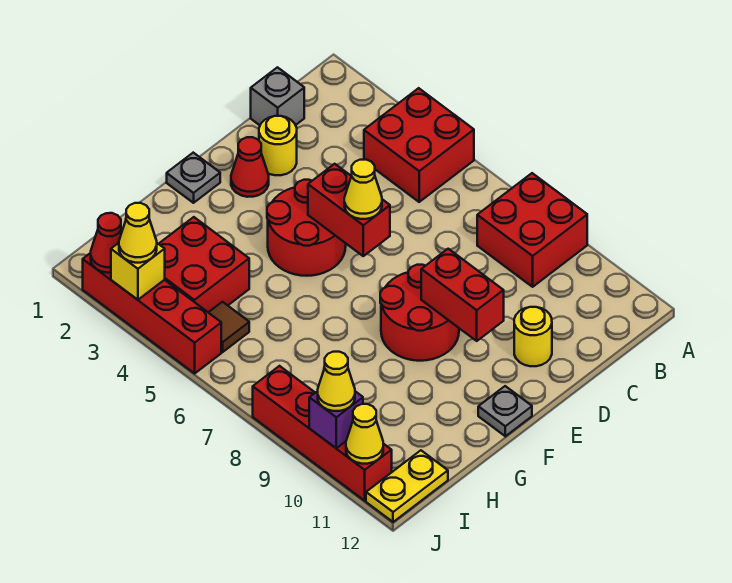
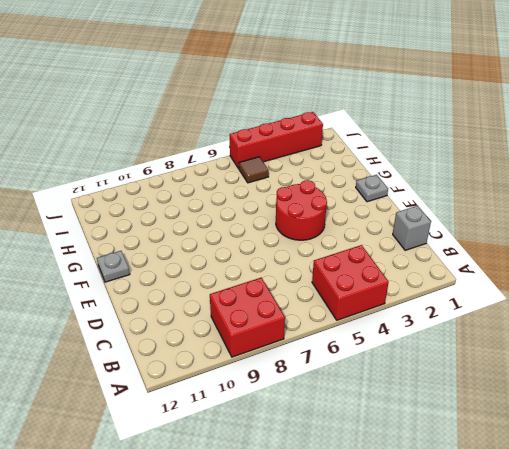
none -> yellow 1x1 round brick [259,116,297,175]
none -> yellow 1x1 round brick [514,307,552,366]
none -> red 1x1 cone [231,137,269,197]

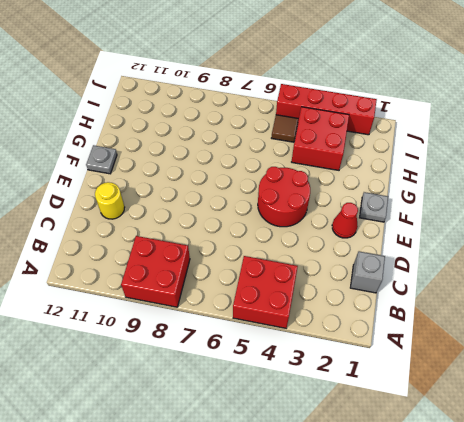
none -> yellow 1x1 round brick [259,116,297,175]
none -> red 2x2 round brick [380,265,459,361]
none -> yellow 1x2 plate [366,450,448,522]

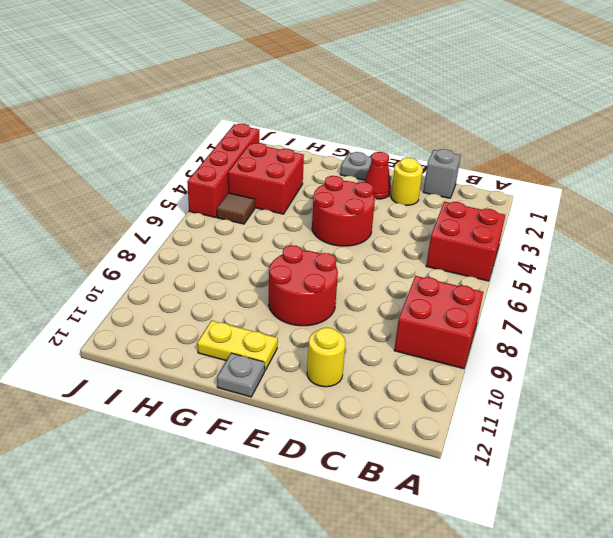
yellow 1x2 plate [197,321,278,371] -> yellow 1x2 plate moved to [366,450,448,522]
none -> red 1x4 brick [253,366,392,501]
none -> red 1x2 brick [308,164,390,256]
none -> red 1x2 brick [421,249,504,341]

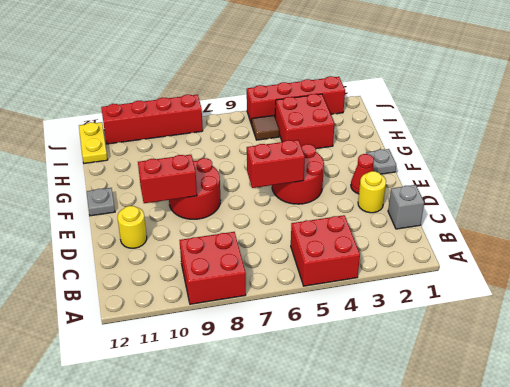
none -> red 1x1 cone [91,213,122,273]
none -> yellow 1x1 brick [111,243,165,300]
none -> purple 1x1 brick [309,391,363,448]

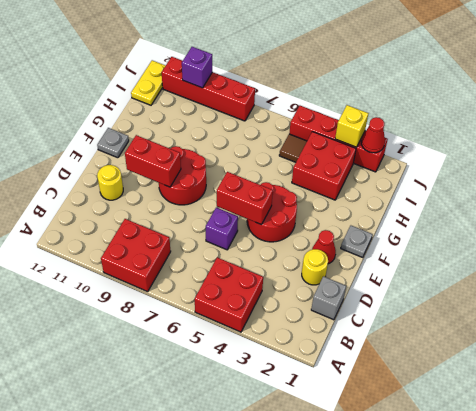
purple 1x1 brick [206,208,238,250] -> none
none -> yellow 1x1 cone [346,404,383,464]
none -> yellow 1x1 cone [344,160,382,219]
none -> yellow 1x1 cone [119,203,157,263]

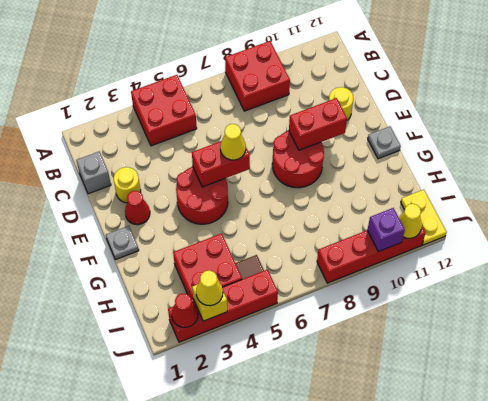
none -> yellow 1x1 cone [318,352,355,411]

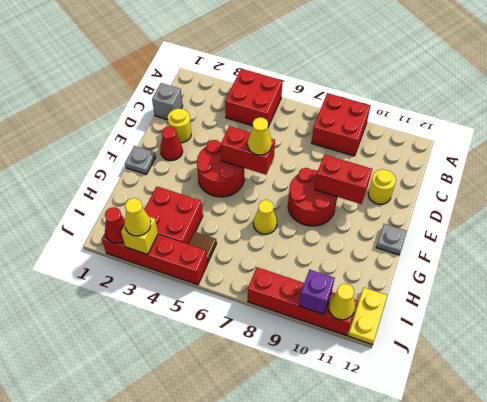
yellow 1x1 cone [253,200,277,234] -> yellow 1x1 cone moved to [318,352,355,411]

